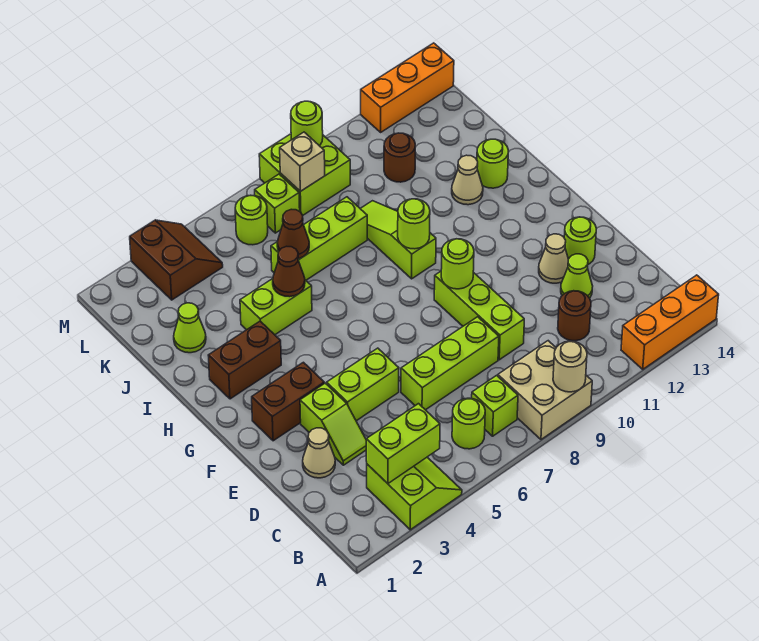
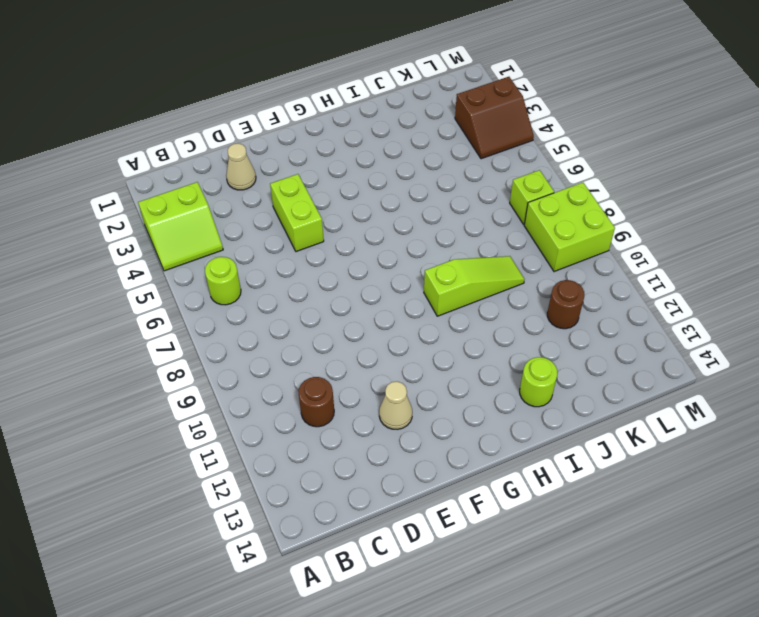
none -> tan 2x2 brick [498,341,592,440]
none -> orange 1x3 brick [621,275,719,369]
none -> lime 1x1 brick [472,376,518,436]
none -> lime 1x2 slope [300,383,366,465]

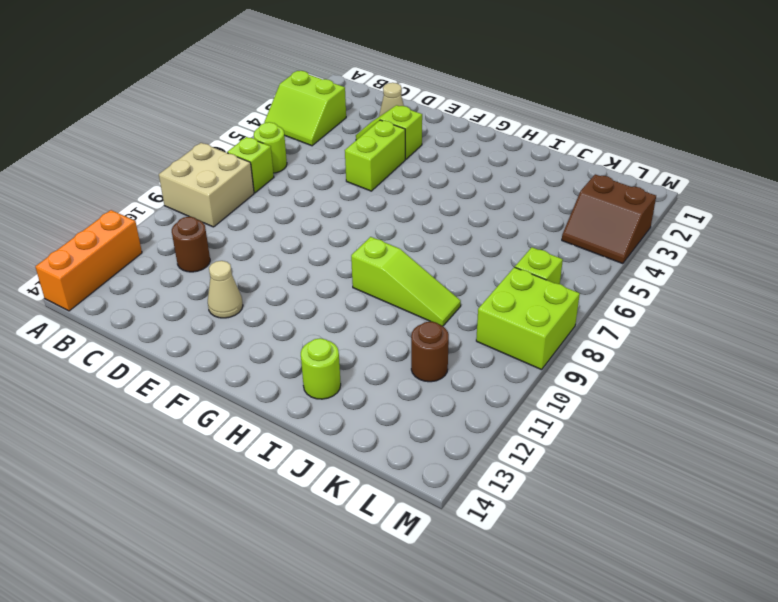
none -> lime 1x3 brick [401,317,499,410]
none -> lime 1x3 brick [434,271,524,360]
none -> lime 1x1 cone [561,254,593,298]
none -> lime 1x1 round brick [564,217,596,264]

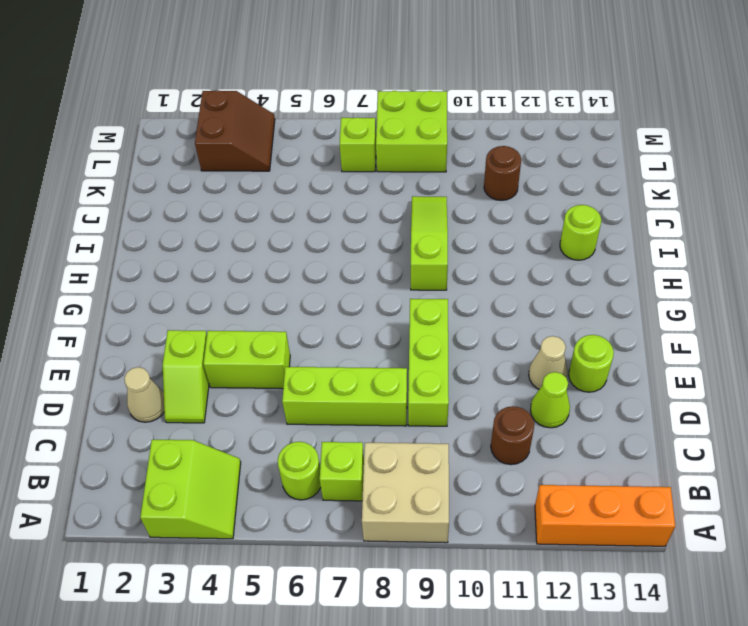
none -> brown 1x2 brick [252,362,324,441]
none -> brown 1x2 brick [208,321,281,399]
none -> lime 1x2 brick [240,279,312,335]
none -> tan 1x1 cone [452,155,483,205]

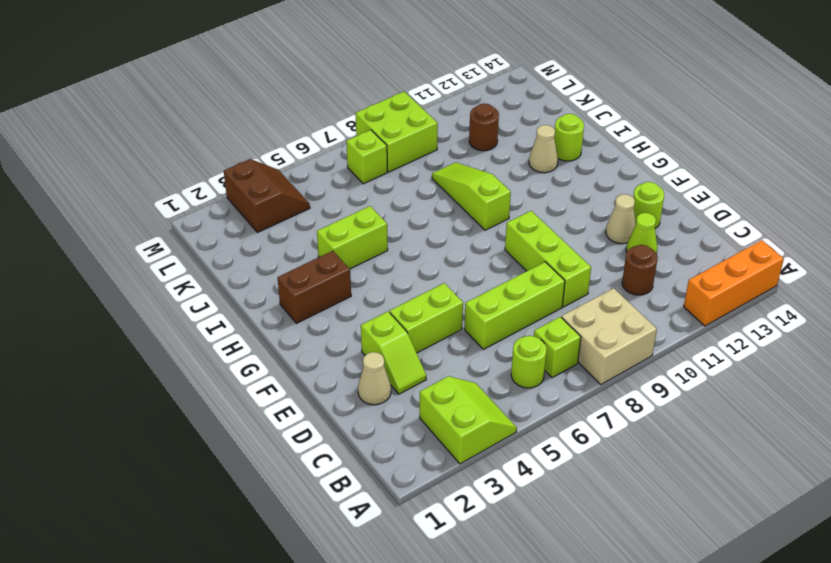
none -> brown 1x2 brick [252,362,324,441]
none -> lime 1x1 cone [174,303,206,353]
none -> lime 1x3 brick [271,197,367,280]
none -> lime 1x1 round brick [235,195,268,245]

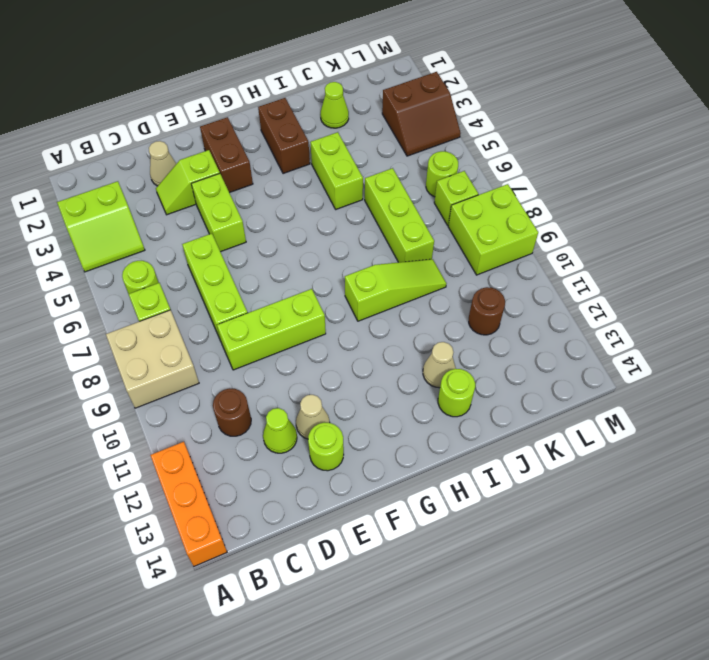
none -> orange 1x3 brick [361,43,454,132]
none -> tan 1x1 round brick [553,341,587,392]
none -> lime 1x2 brick [366,404,440,483]
none -> lime 1x1 round brick [441,239,474,289]

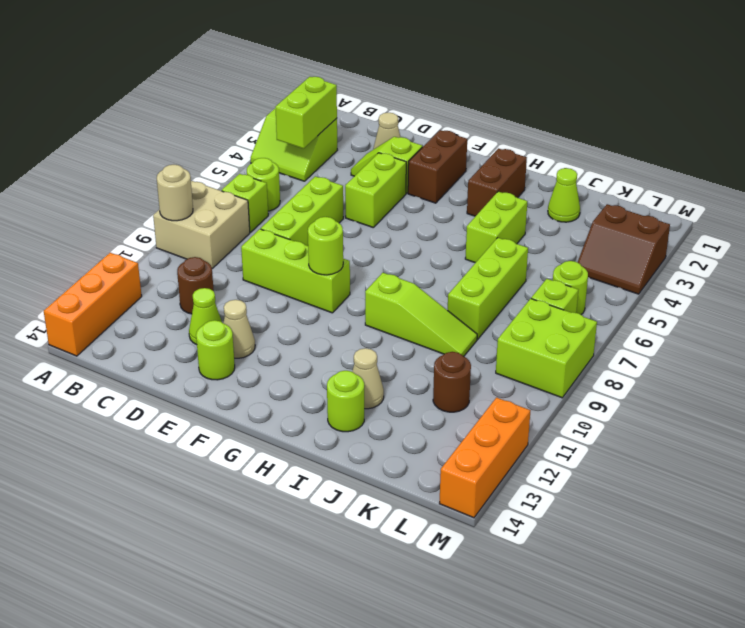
none -> lime 1x1 round brick [398,199,430,249]
none -> brown 1x1 cone [273,246,305,297]
none -> brown 1x1 cone [277,209,309,259]
none -> tan 1x1 brick [280,132,325,191]

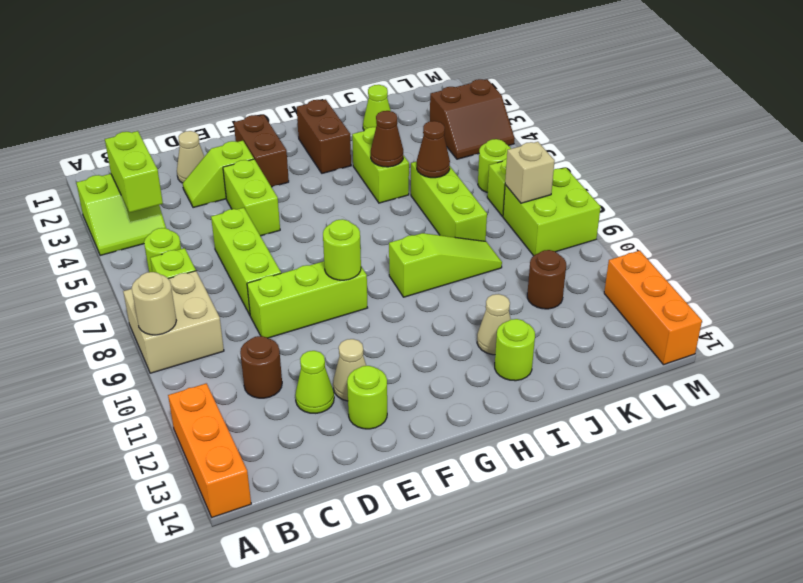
none -> lime 1x1 round brick [398,199,430,249]
none -> lime 1x1 round brick [291,101,323,146]

